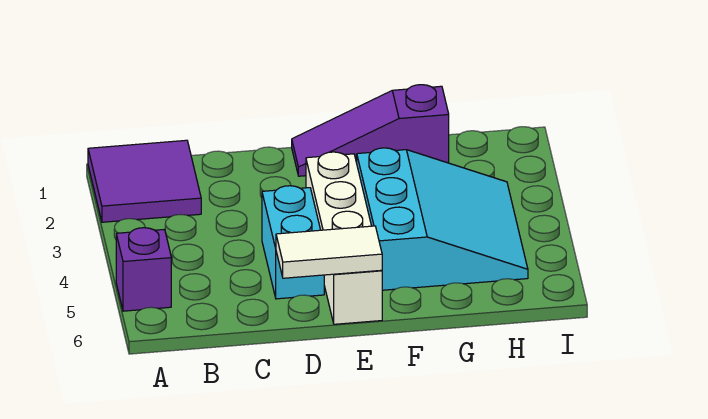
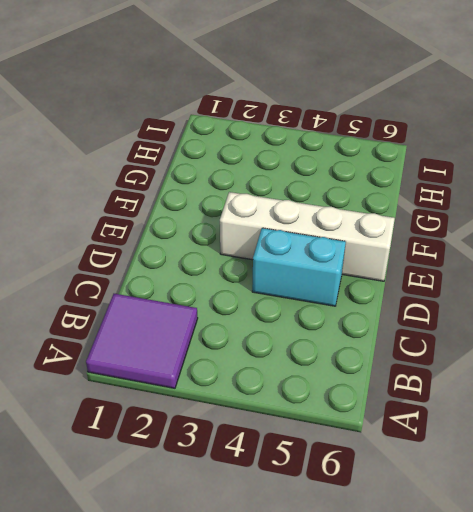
none -> purple 1x1 brick [116,228,171,311]
none -> purple 1x3 slope [292,85,449,176]

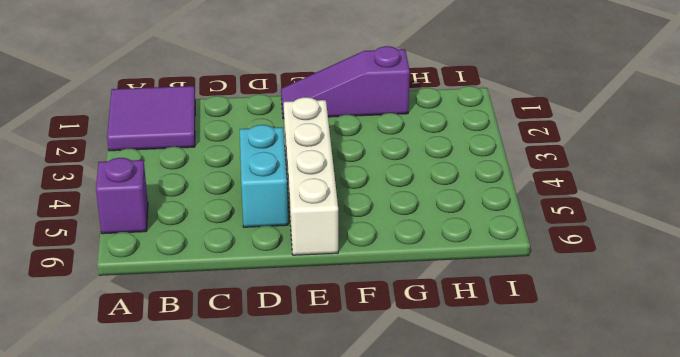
none -> cyan 3x3 slope [357,148,528,290]
none -> white 1x2 tile [276,226,382,278]

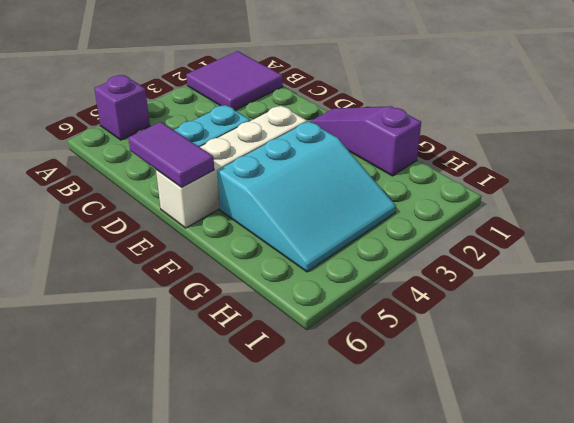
purple 1x2 tile [128,122,214,187] -> white 1x2 tile [276,226,382,278]

